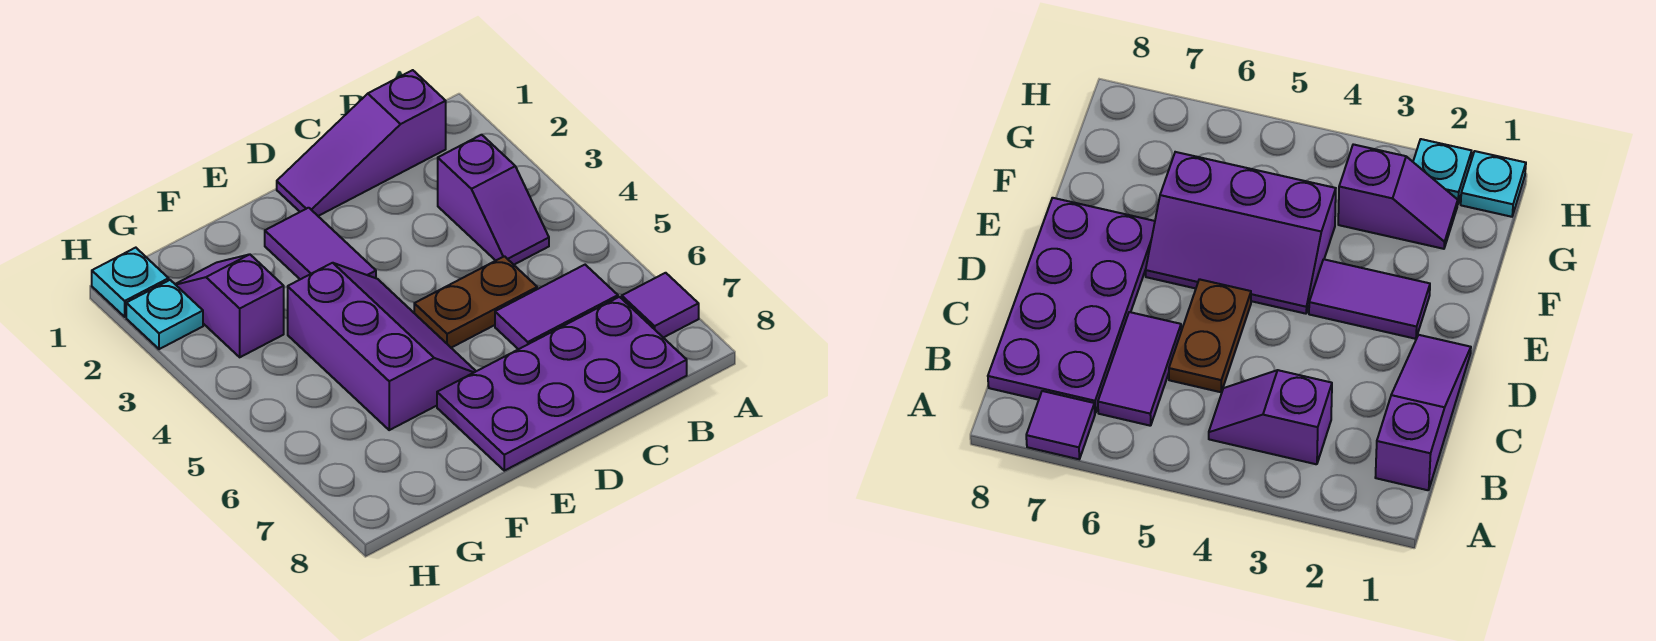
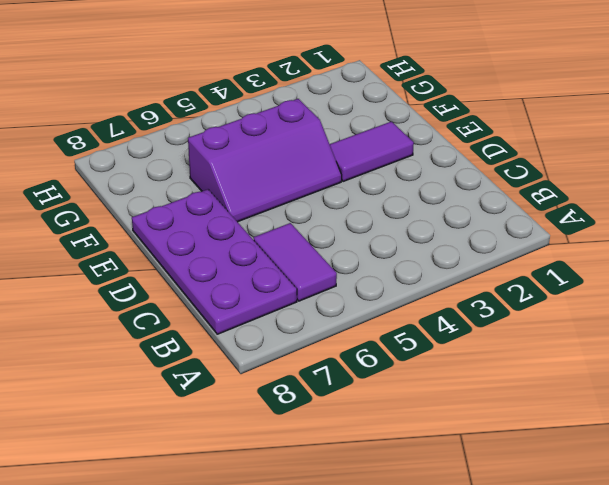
none -> purple 1x1 tile [622,273,699,338]
none -> purple 1x3 slope [277,70,446,216]

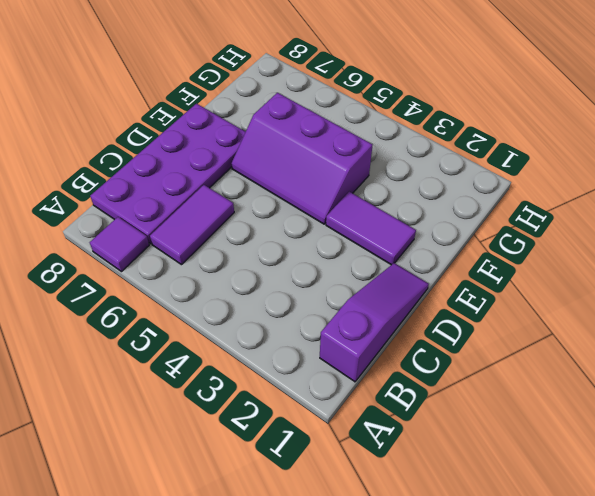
none -> purple 1x2 slope [438,135,549,265]
none -> brown 1x2 plate [414,256,537,348]

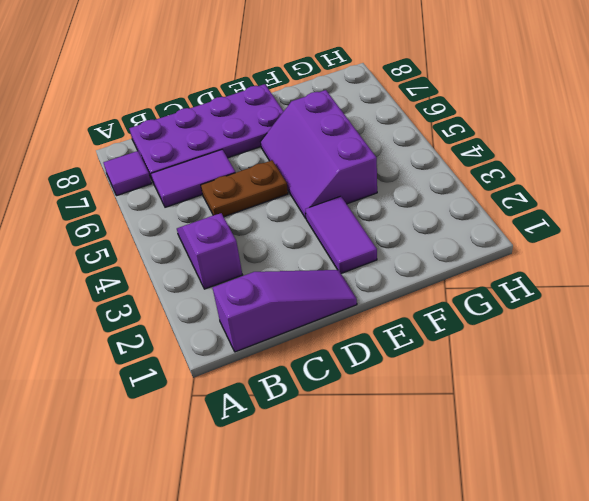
none -> purple 1x2 slope [175,254,284,357]
none -> cyan 1x1 plate [92,248,169,317]

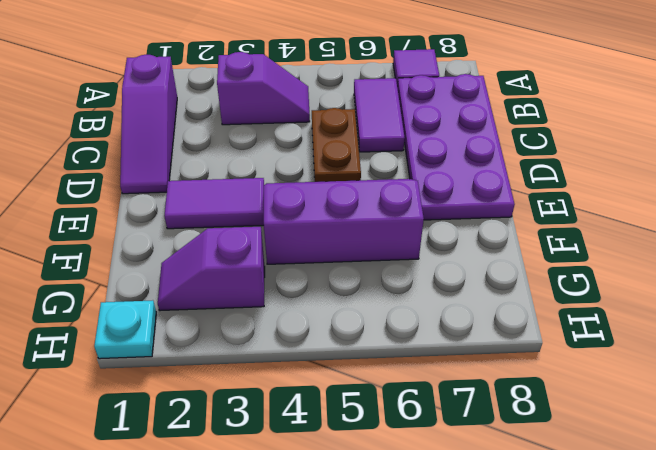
none -> cyan 1x1 plate [126,280,203,349]

